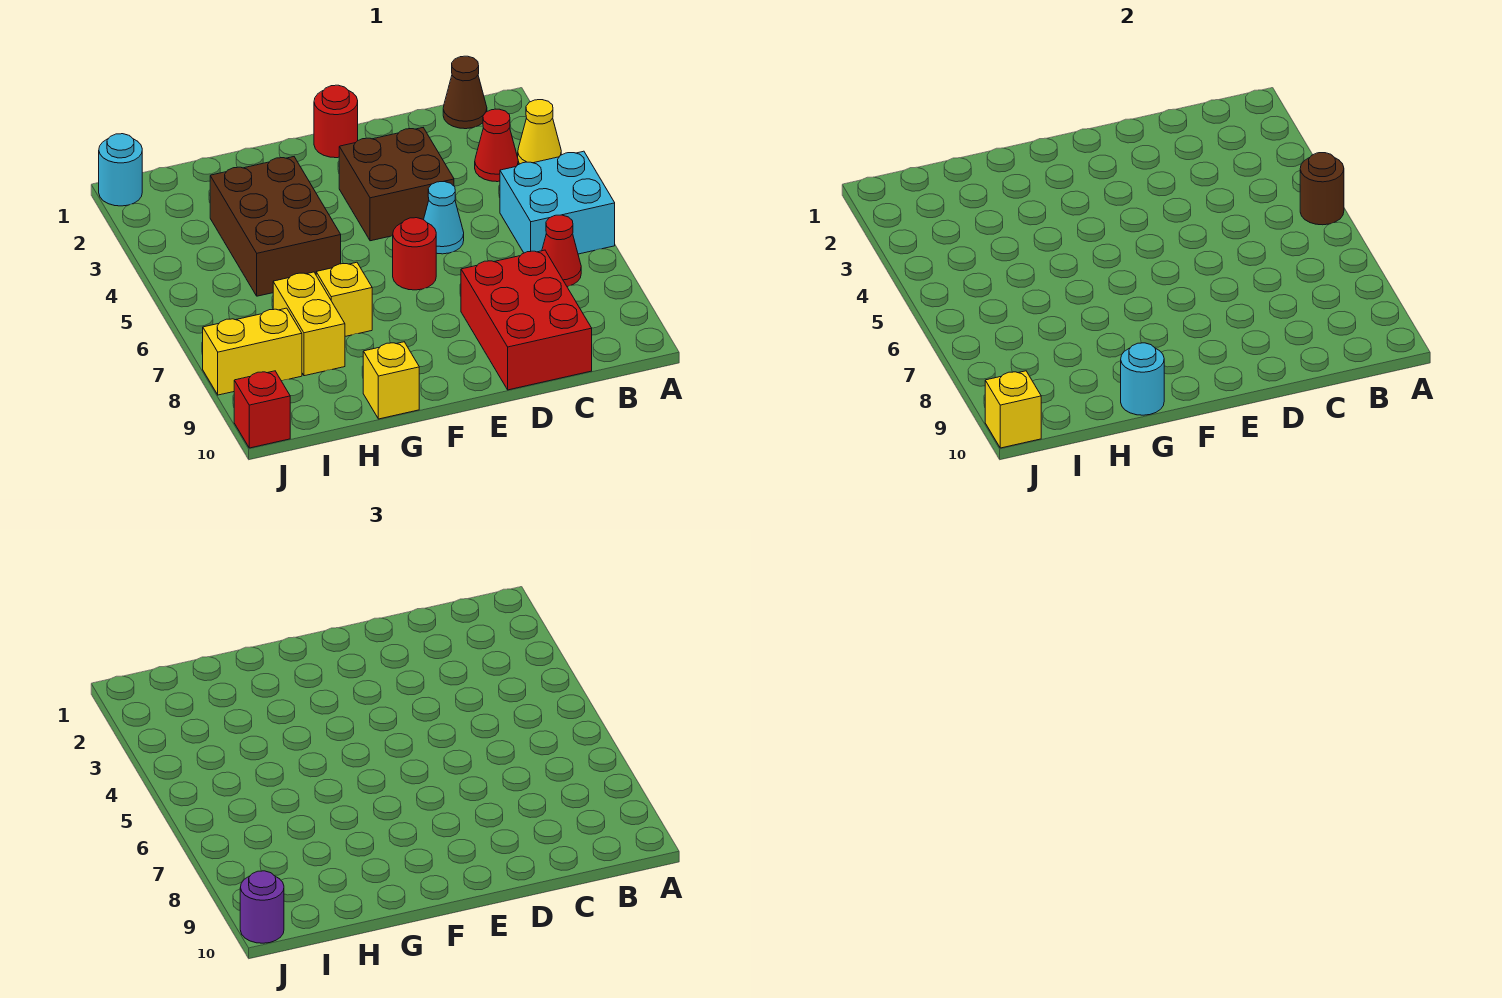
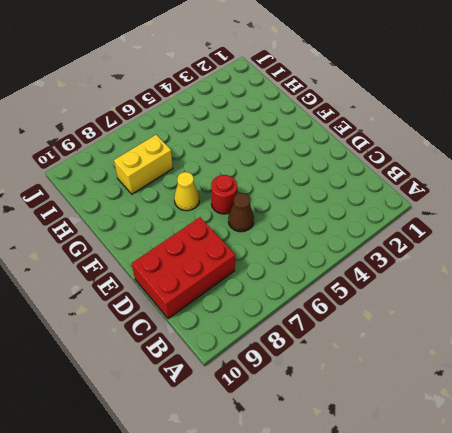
brown 1x1 cone [228,193,254,232] -> brown 1x1 cone moved to [443,56,487,129]
yellow 1x1 cone [174,172,199,211] -> yellow 1x1 cone moved to [518,100,561,164]
none -> cyan 2x2 brick [500,151,615,254]
none -> red 1x1 cone [475,109,518,182]
none -> red 1x1 cone [542,215,581,287]

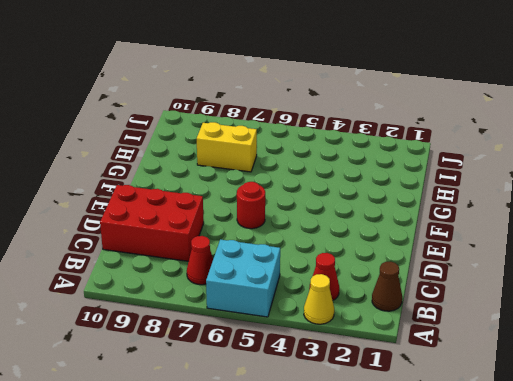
none -> brown 2x2 brick [339,128,454,241]
none -> cyan 1x1 cone [424,182,464,254]
none -> red 1x1 round brick [314,85,358,158]

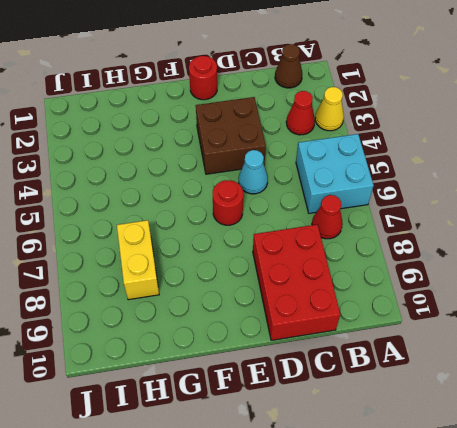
none -> brown 2x3 brick [210,157,341,296]
none -> yellow 1x1 brick [316,262,372,336]
none -> yellow 1x1 brick [363,342,419,419]

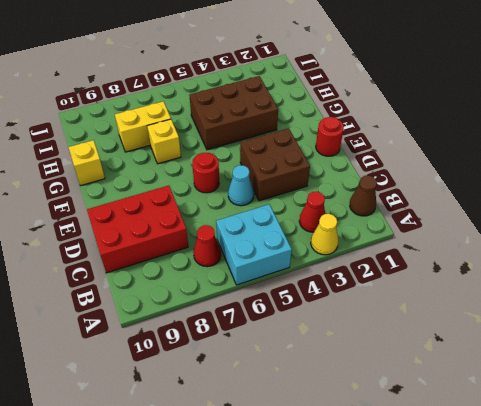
none -> yellow 1x2 brick [203,308,302,395]
none -> cyan 1x1 round brick [99,134,142,206]
none -> red 1x1 brick [234,371,290,448]

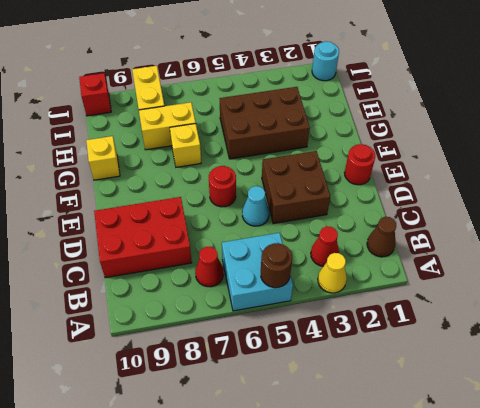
none -> cyan 1x1 round brick [1121,343,1164,415]
none -> yellow 1x1 brick [985,371,1041,448]
none -> purple 1x1 round brick [240,871,284,943]

